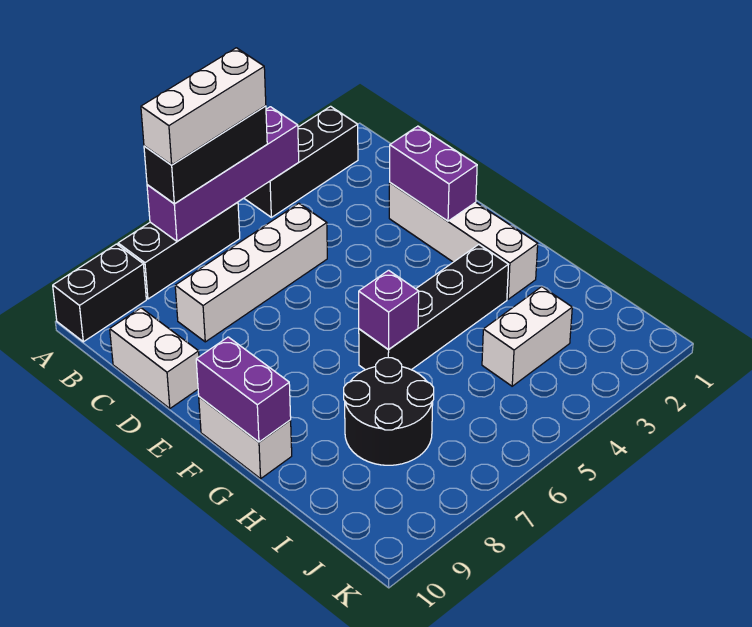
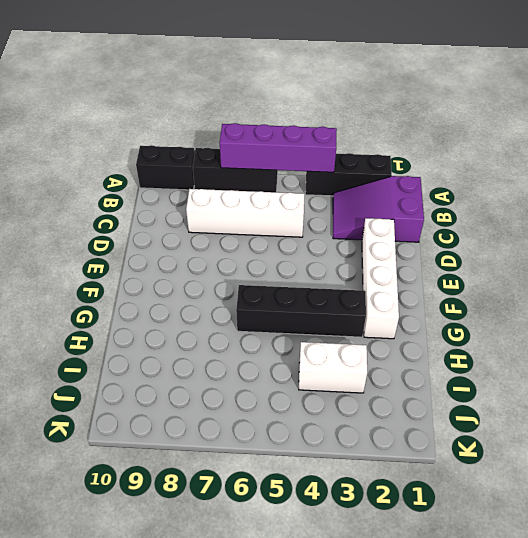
purple 2x3 slope [333,176,424,242] -> none
none -> white 1x2 brick [110,308,199,409]
none -> white 1x2 brick [199,397,292,479]
none -> black 2x2 round brick [344,358,434,465]

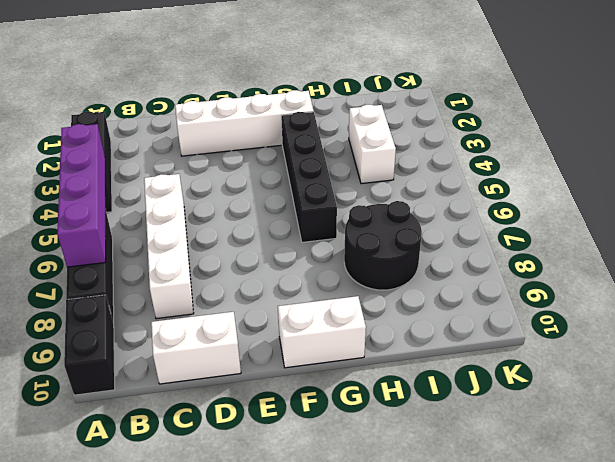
none -> purple 1x2 brick [390,126,477,221]
none -> purple 1x2 brick [196,337,291,442]
none -> purple 1x1 brick [359,270,419,350]

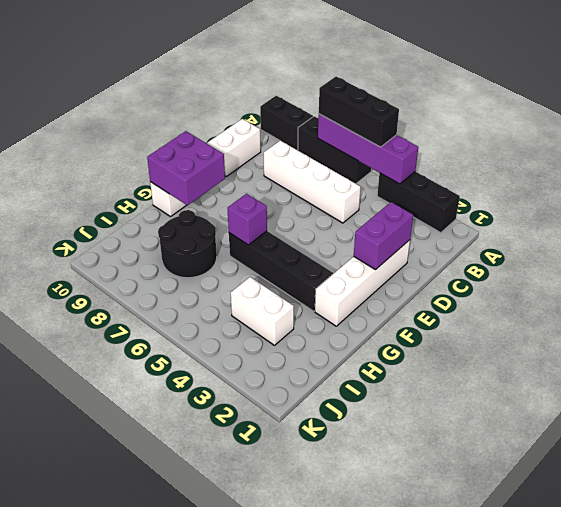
purple 2x2 brick [147,131,225,205] -> purple 1x2 brick [196,337,291,442]
none -> white 1x3 brick [141,48,266,165]

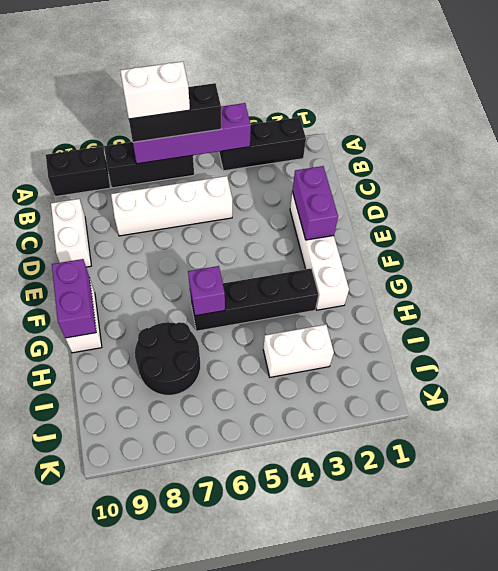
white 1x2 brick [120,61,190,119] -> white 1x3 brick [141,48,266,165]

